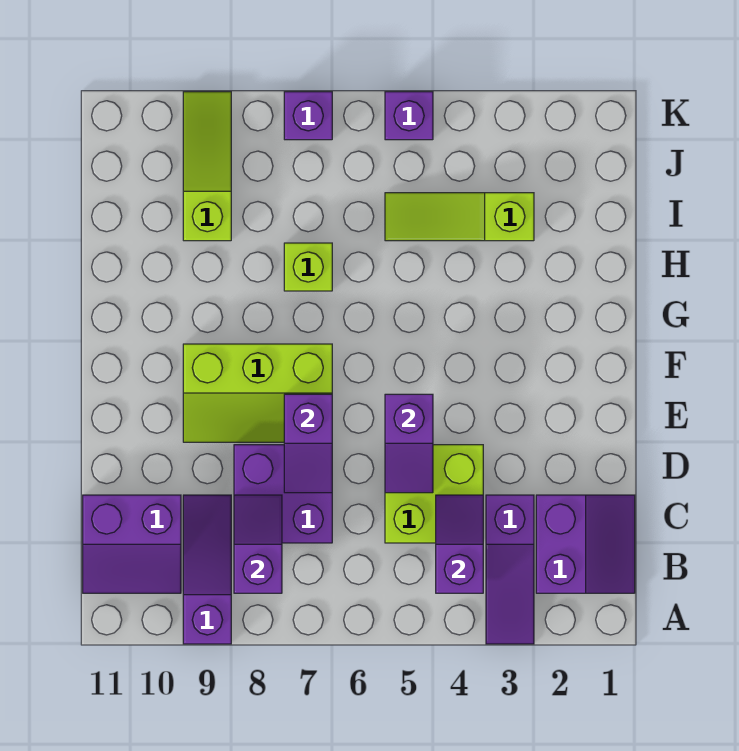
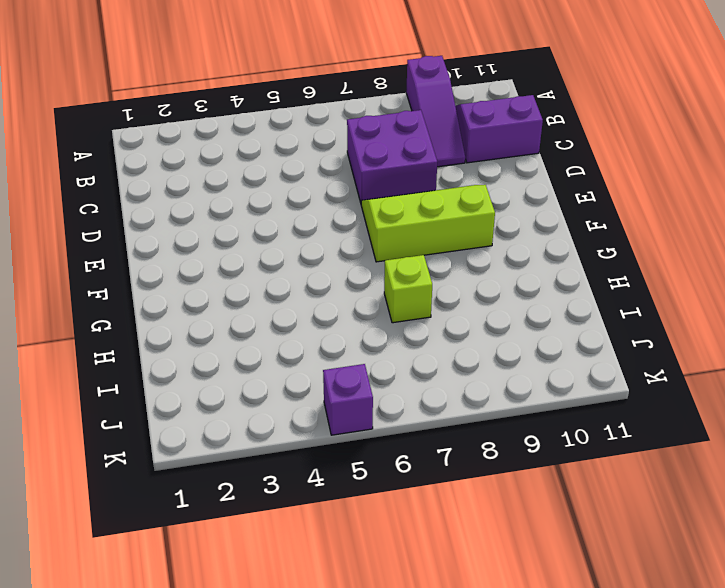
none -> purple 1x3 slope [486,495,534,644]
none -> purple 2x2 slope [536,495,635,593]
none -> lime 2x2 brick [385,445,483,543]

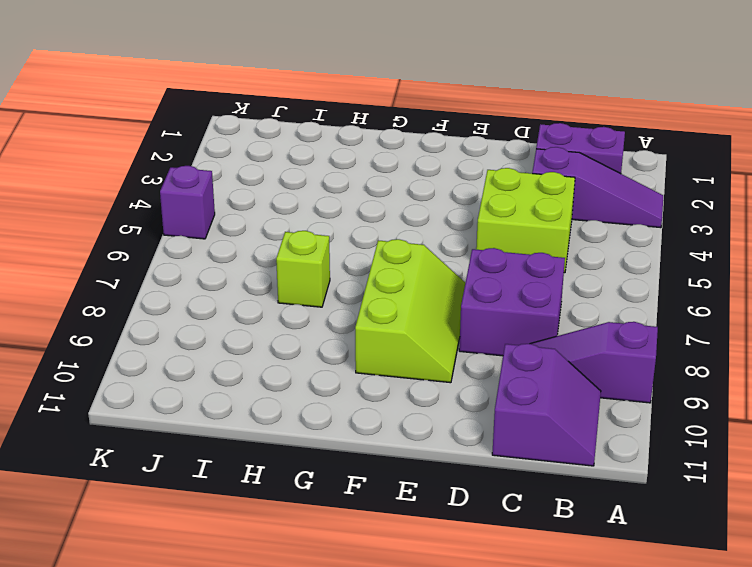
none -> lime 1x3 slope [385,193,534,241]
none -> lime 1x3 slope [183,92,231,241]
none -> purple 1x1 brick [284,92,332,140]

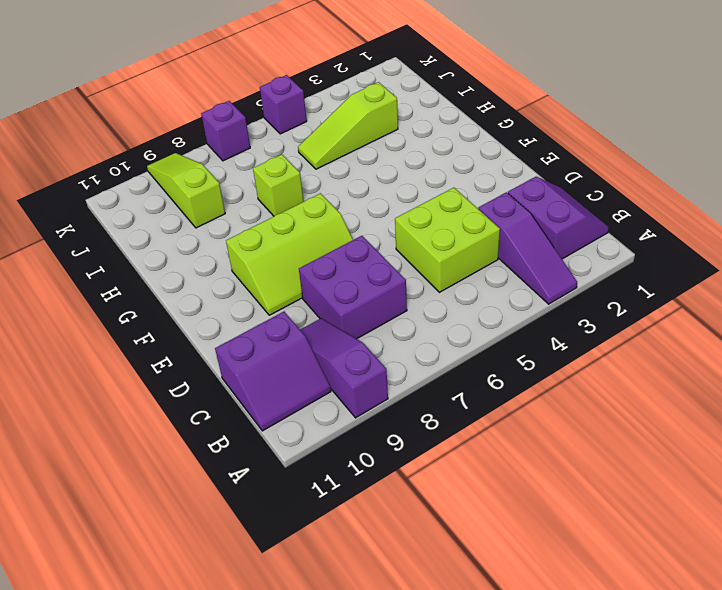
none -> purple 1x2 slope [436,495,483,593]
none -> purple 1x2 slope [234,495,282,593]
none -> purple 1x2 slope [385,394,433,493]

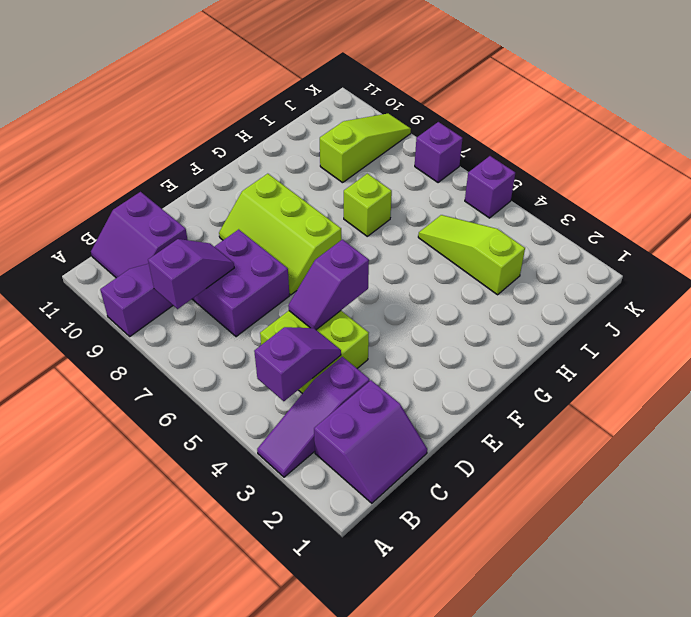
none -> purple 1x2 slope [284,394,332,493]

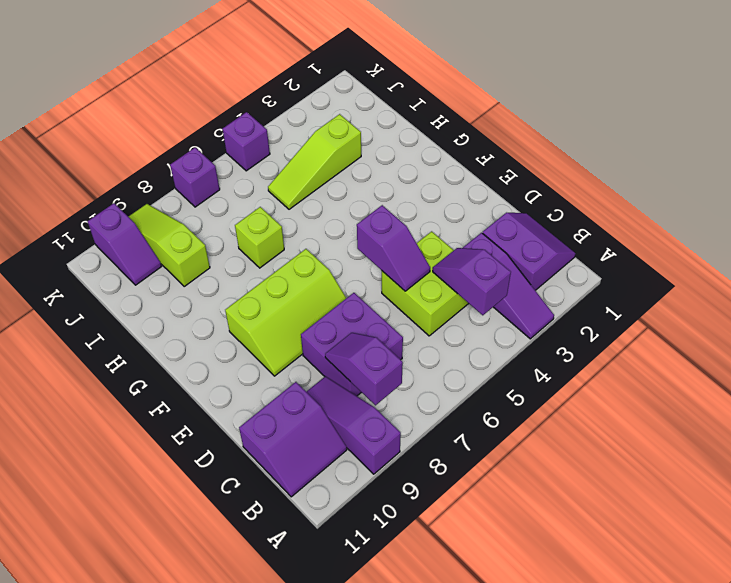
purple 1x2 slope [88,203,162,285] -> purple 1x2 slope moved to [284,394,332,493]

